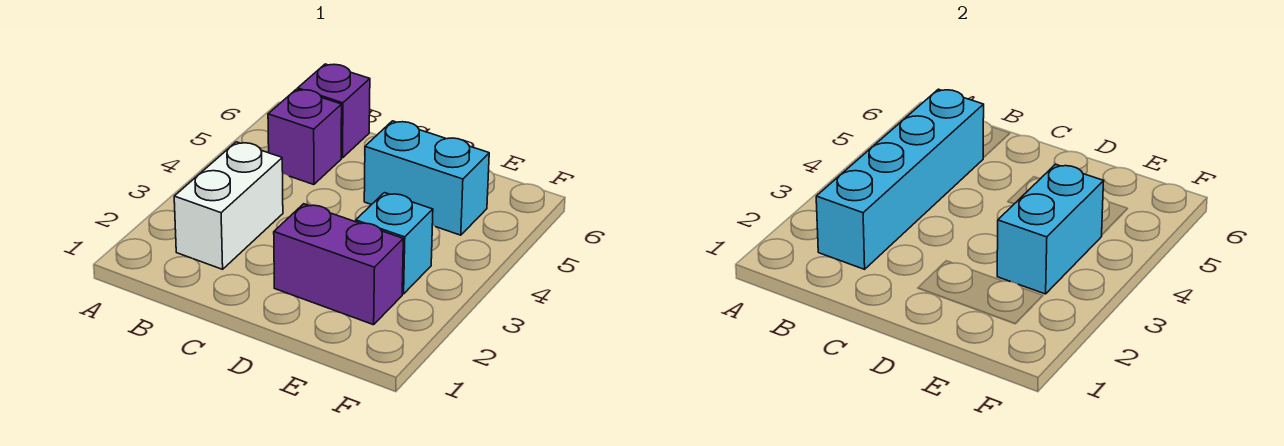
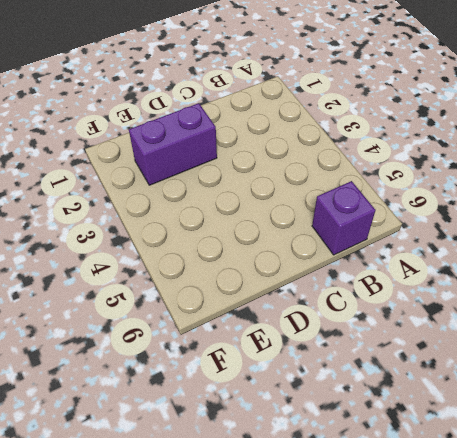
none -> white 1x2 brick [174,142,283,269]
none -> purple 1x1 brick [268,89,342,185]

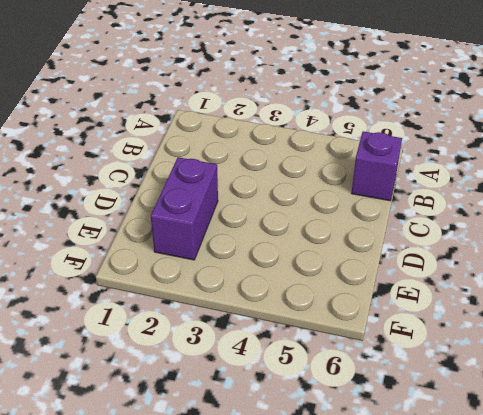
none -> white 1x2 brick [174,142,283,269]
none -> purple 1x1 brick [268,89,342,185]

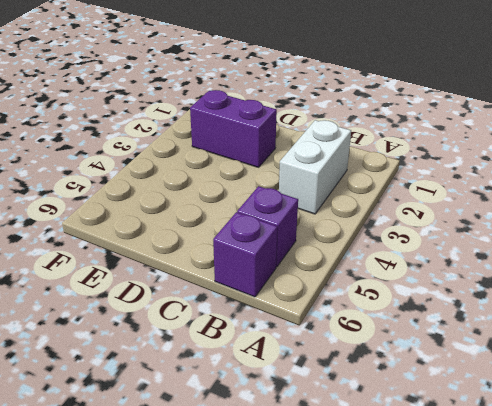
none -> cyan 1x2 brick [364,121,489,235]
none -> cyan 1x1 brick [356,193,433,294]

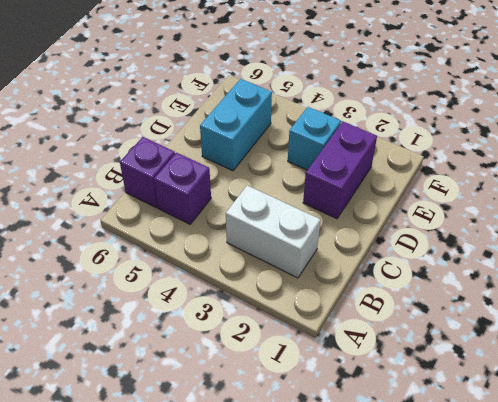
none -> cyan 1x4 brick [816,89,984,269]
none -> cyan 1x2 brick [997,164,1104,294]

